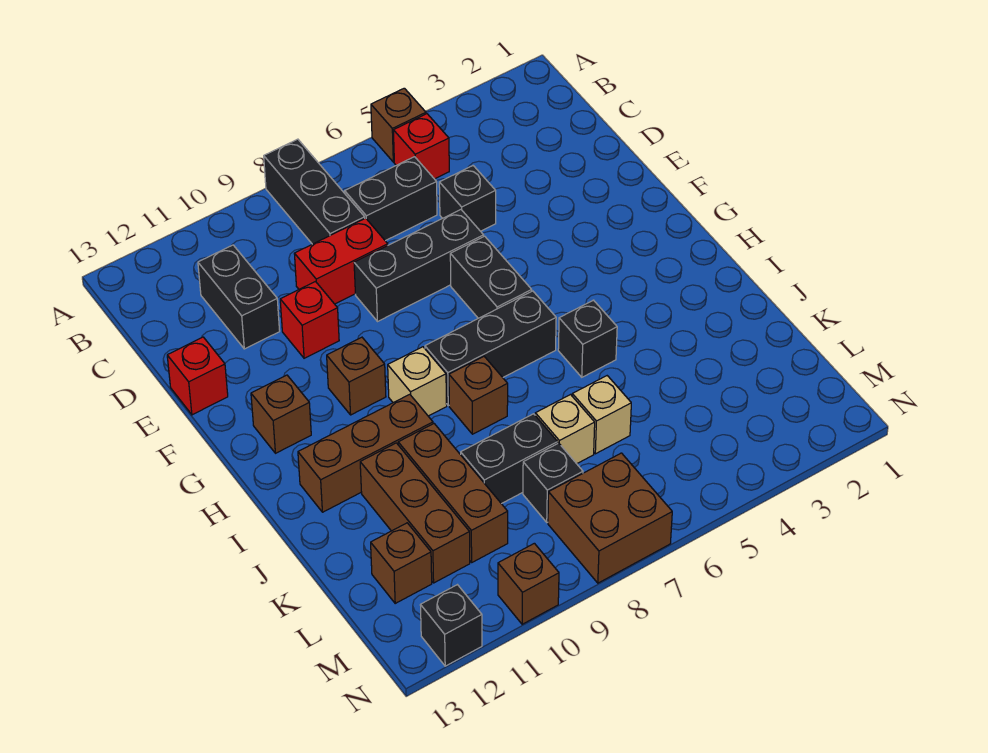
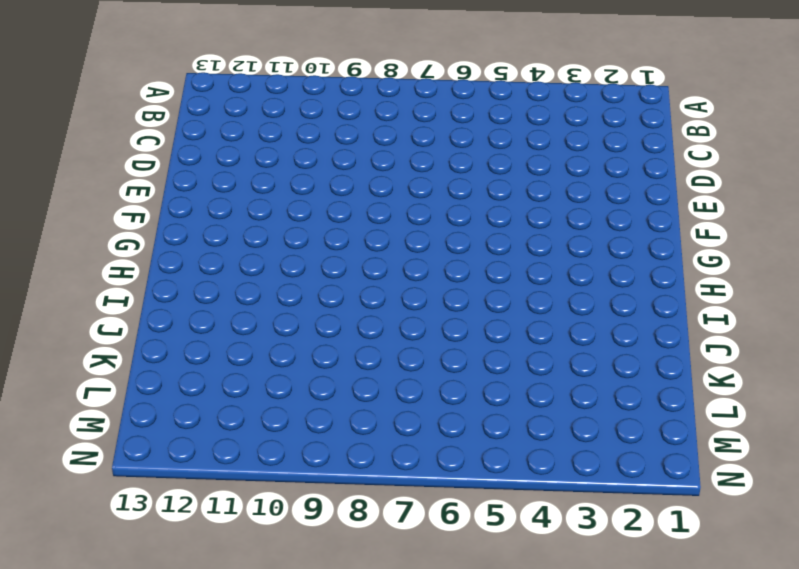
none -> brown 1x1 brick [371,88,426,162]
none -> black 1x3 brick [264,139,365,244]
none -> red 1x1 brick [393,114,449,179]

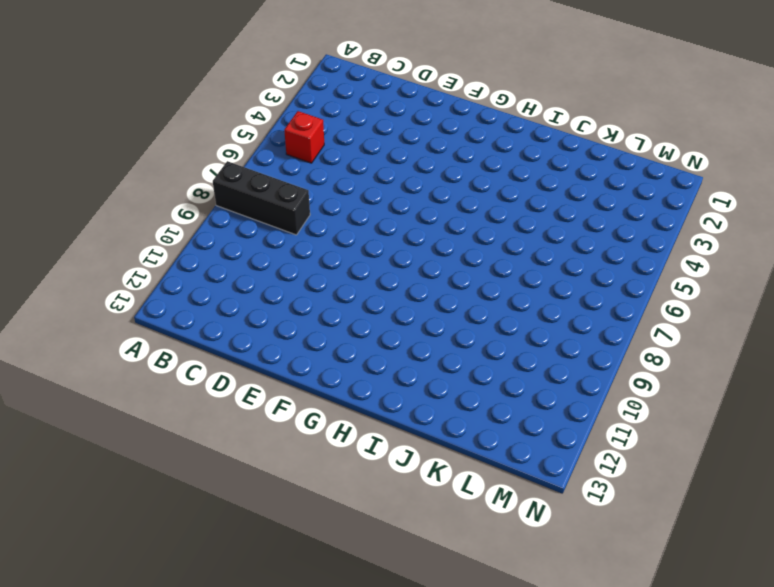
none -> brown 1x1 brick [371,88,426,162]
none -> black 1x2 brick [345,157,437,241]
none -> black 1x2 brick [198,245,280,349]

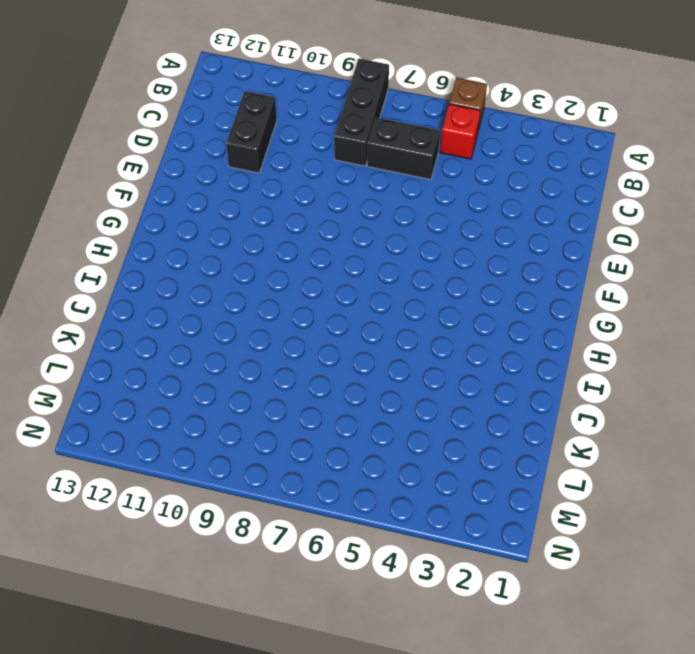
none -> black 1x1 brick [439,166,496,231]
none -> red 1x2 brick [294,218,388,304]
none -> black 1x3 brick [354,210,484,322]

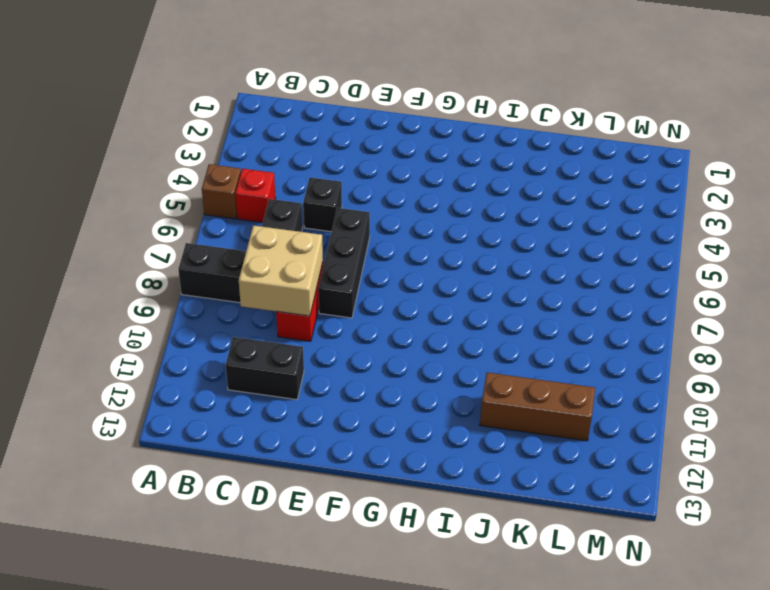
tan 2x2 brick [239,225,323,316] -> none
none -> red 1x1 brick [280,282,339,358]
none -> red 1x1 brick [167,337,228,415]
none -> black 1x2 brick [450,236,532,318]

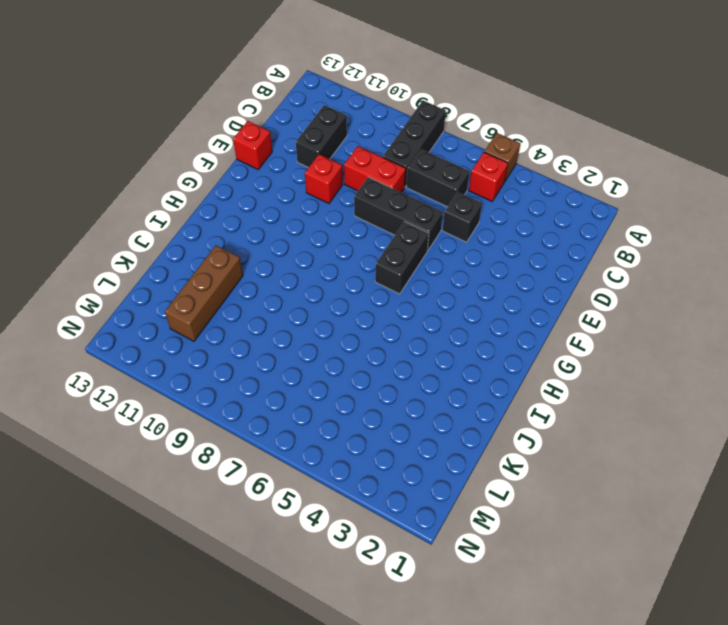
none -> brown 1x1 brick [327,337,386,415]
none -> brown 1x1 brick [251,375,311,453]
none -> black 1x3 brick [425,291,556,406]

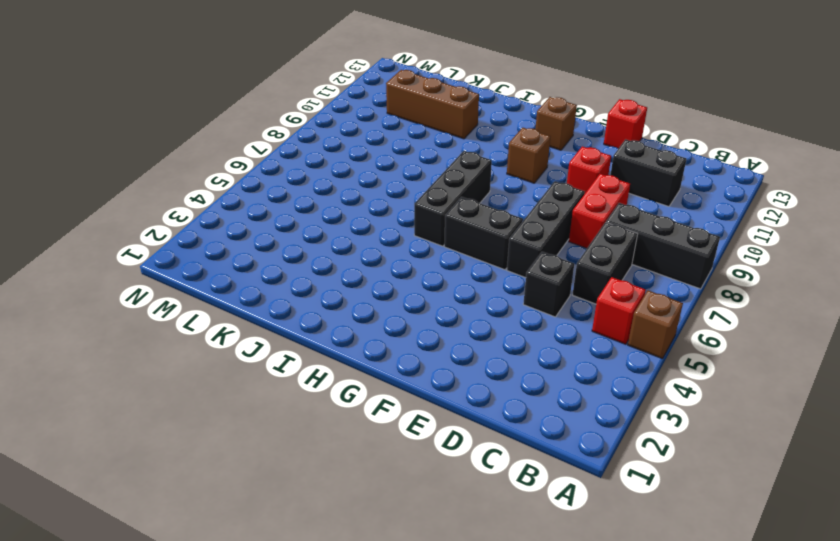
none -> tan 1x1 brick [388,347,447,416]
none -> black 1x1 brick [558,300,617,377]
none -> brown 1x1 brick [449,356,508,434]

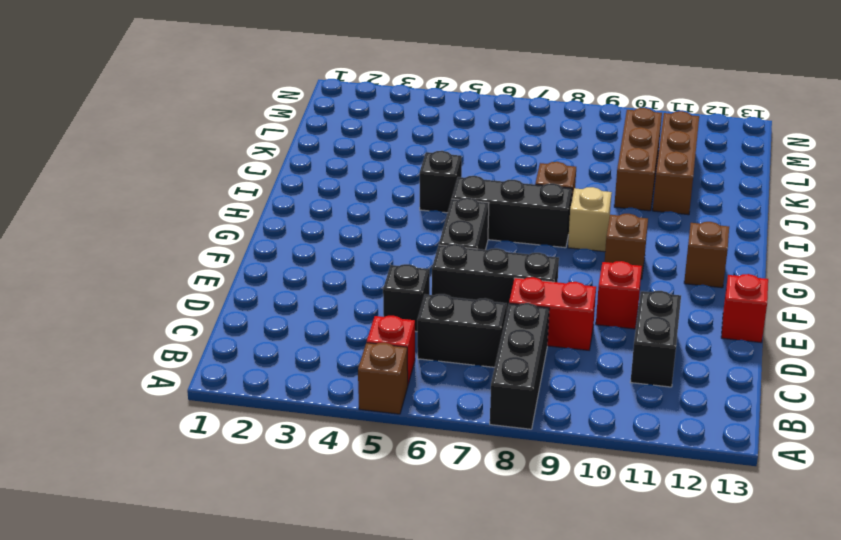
none -> brown 1x3 brick [298,394,433,512]
none -> tan 1x1 brick [572,376,631,454]
none -> tan 1x1 brick [535,395,595,464]

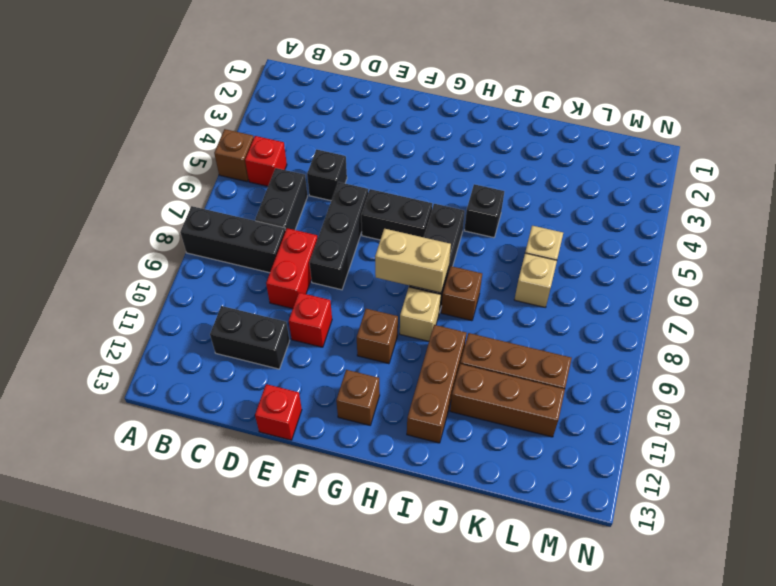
tan 1x2 brick [375,229,451,293] -> none
none -> black 1x2 brick [461,414,558,504]
none -> black 1x1 brick [523,443,583,522]
none -> brown 1x1 brick [371,523,432,603]

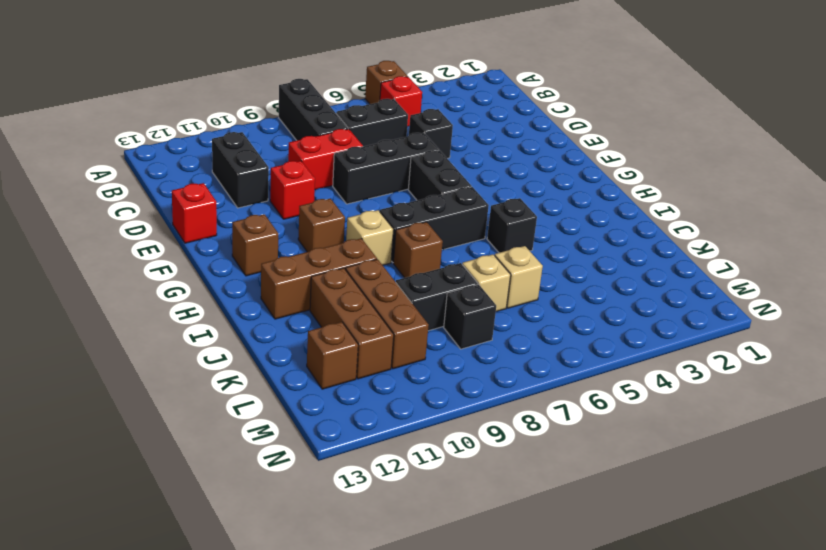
none -> brown 2x2 brick [548,453,672,583]
none -> brown 1x1 brick [498,543,559,624]
none -> black 1x1 brick [420,585,482,666]

